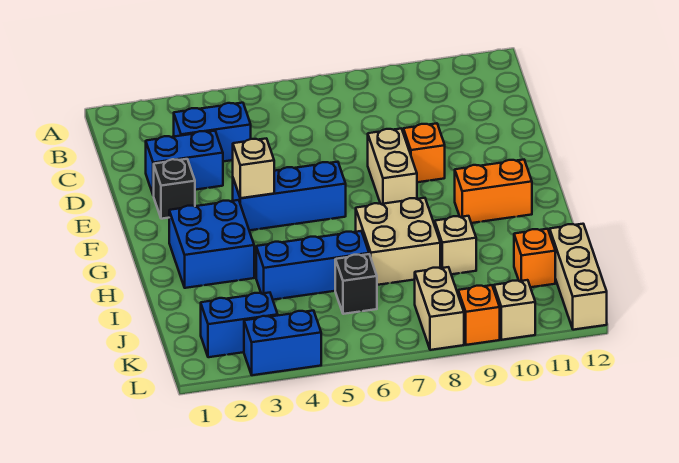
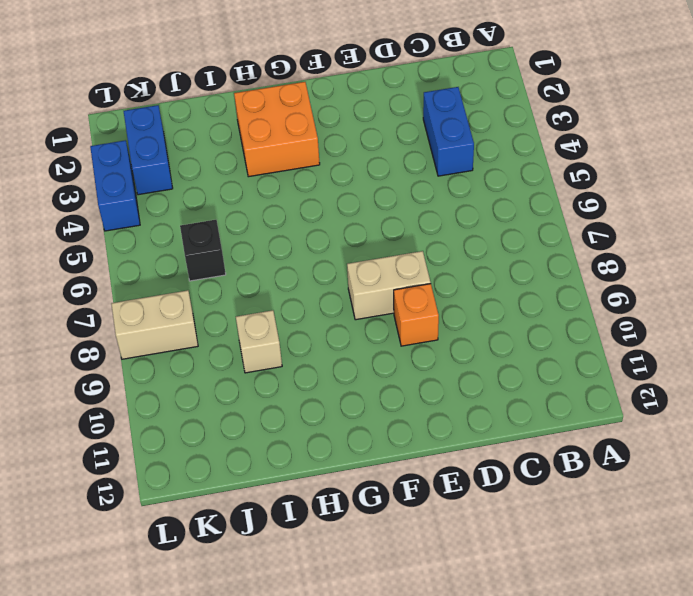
orange 2x2 brick [234,82,320,177] -> blue 2x2 brick [169,200,254,288]
none -> blue 1x2 brick [146,131,223,196]
none -> black 1x1 brick [154,159,195,219]
none -> blue 1x3 brick [233,162,346,230]

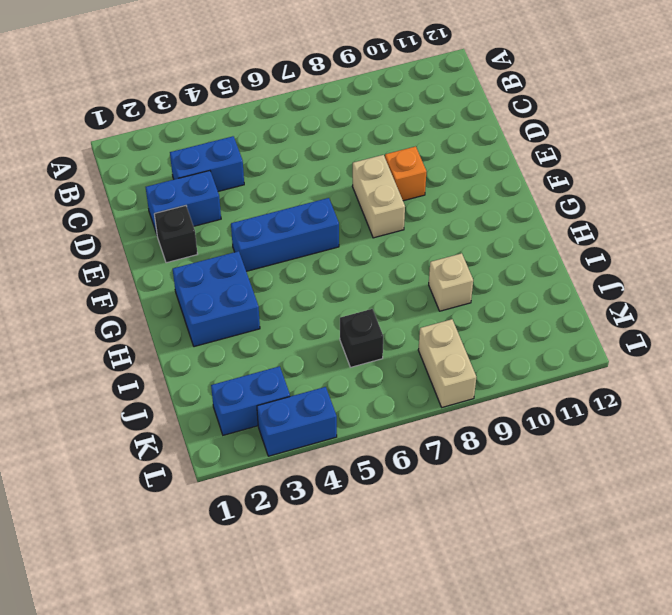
none -> orange 1x2 brick [455,160,532,223]
none -> tan 2x2 brick [356,198,440,285]
none -> blue 1x3 brick [256,231,369,300]

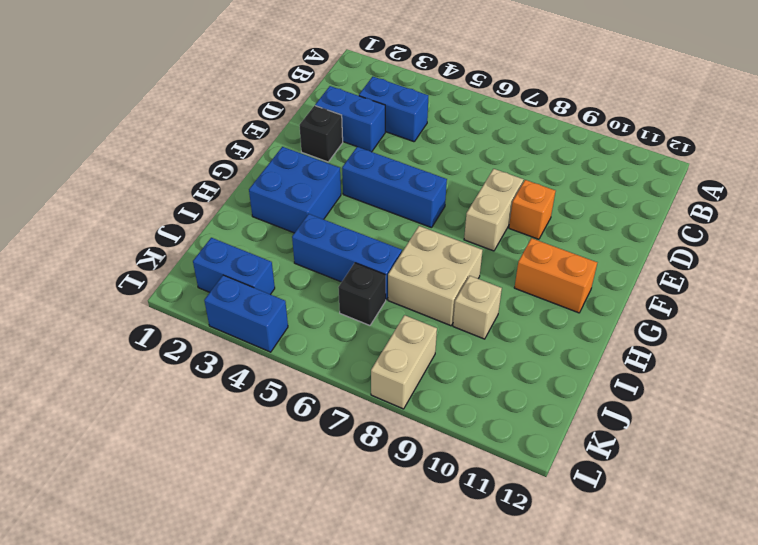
none -> orange 1x1 brick [514,229,555,287]
none -> tan 1x3 brick [550,224,607,330]
none -> orange 1x1 brick [458,285,500,345]

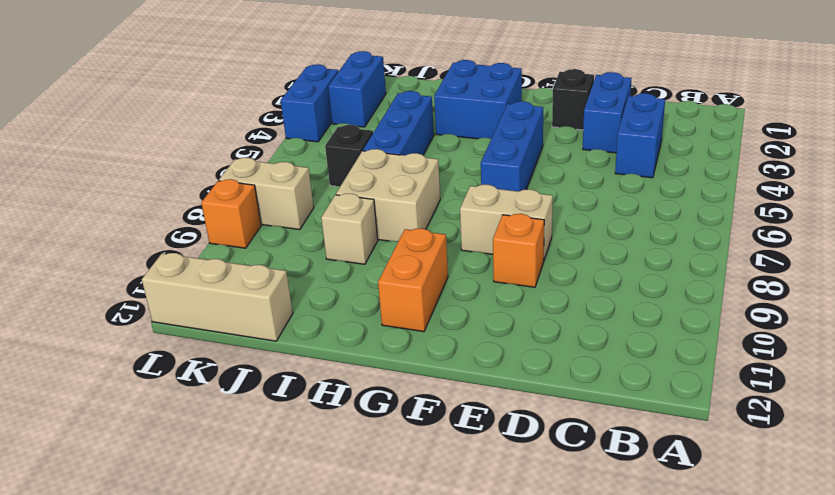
none -> orange 1x1 brick [514,229,555,287]
none -> tan 1x1 brick [494,280,535,340]
none -> tan 1x1 brick [232,138,274,198]

